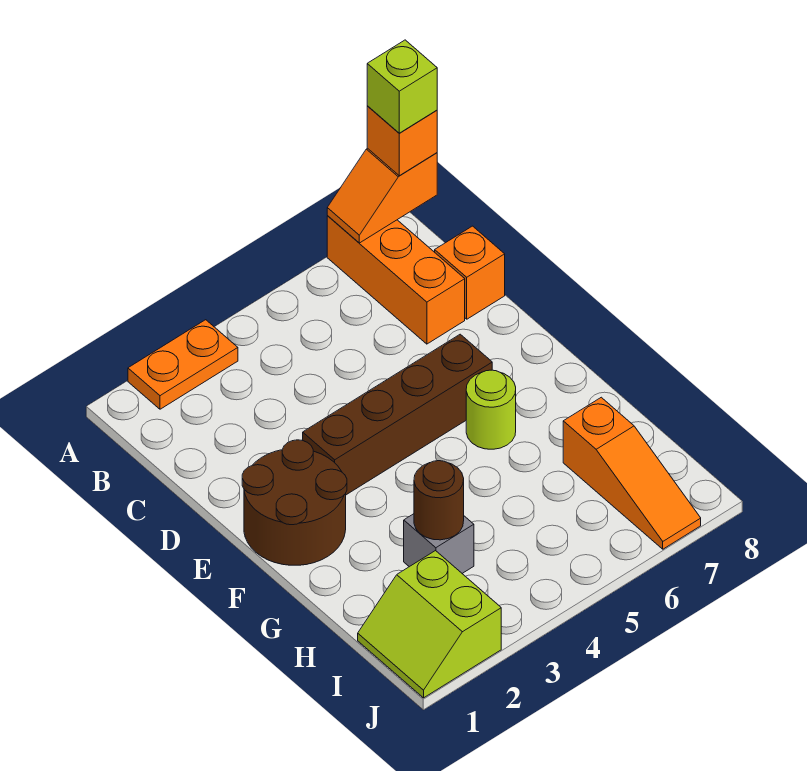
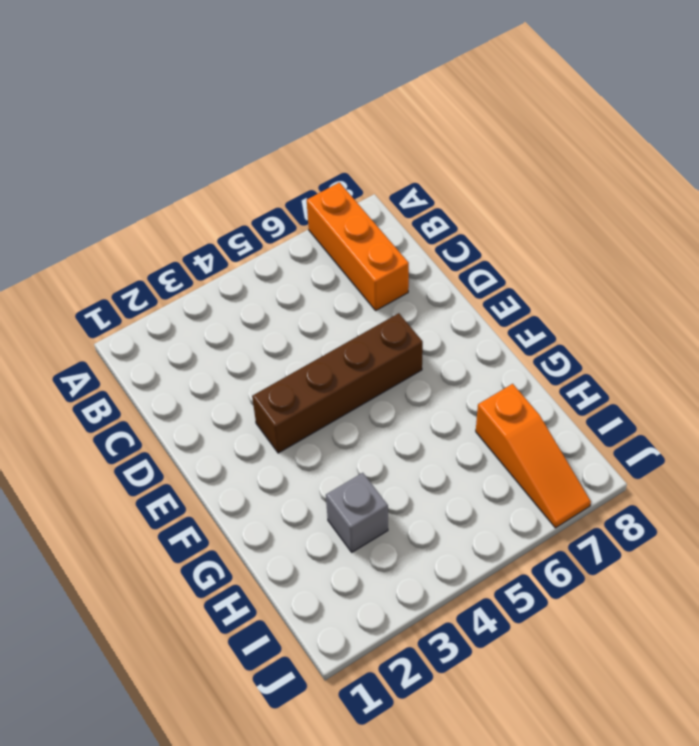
none -> orange 1x2 plate [128,320,238,409]
none -> orange 1x1 brick [435,226,505,319]
none -> brown 2x2 round brick [242,440,347,565]

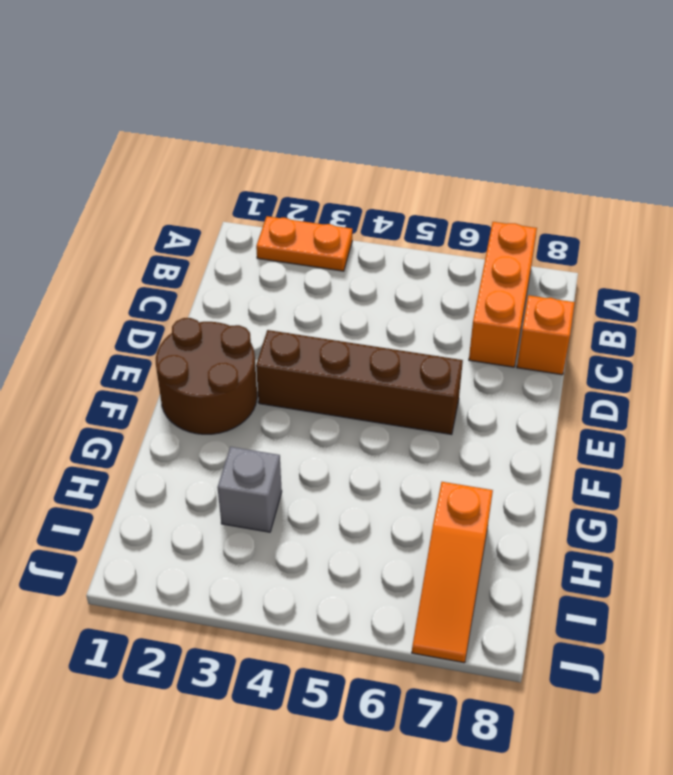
none -> lime 1x1 round brick [466,370,516,449]
none -> lime 2x2 slope [358,551,501,698]
none -> orange 1x2 slope [327,148,437,243]

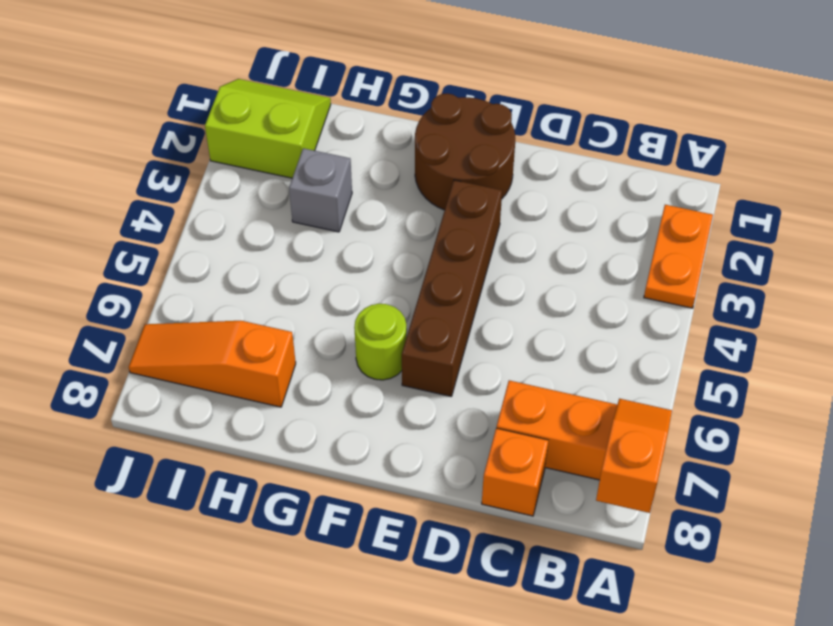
none -> brown 1x1 round brick [414,461,464,540]
none -> orange 1x1 brick [367,106,437,176]
none -> lime 1x1 brick [367,40,437,133]

